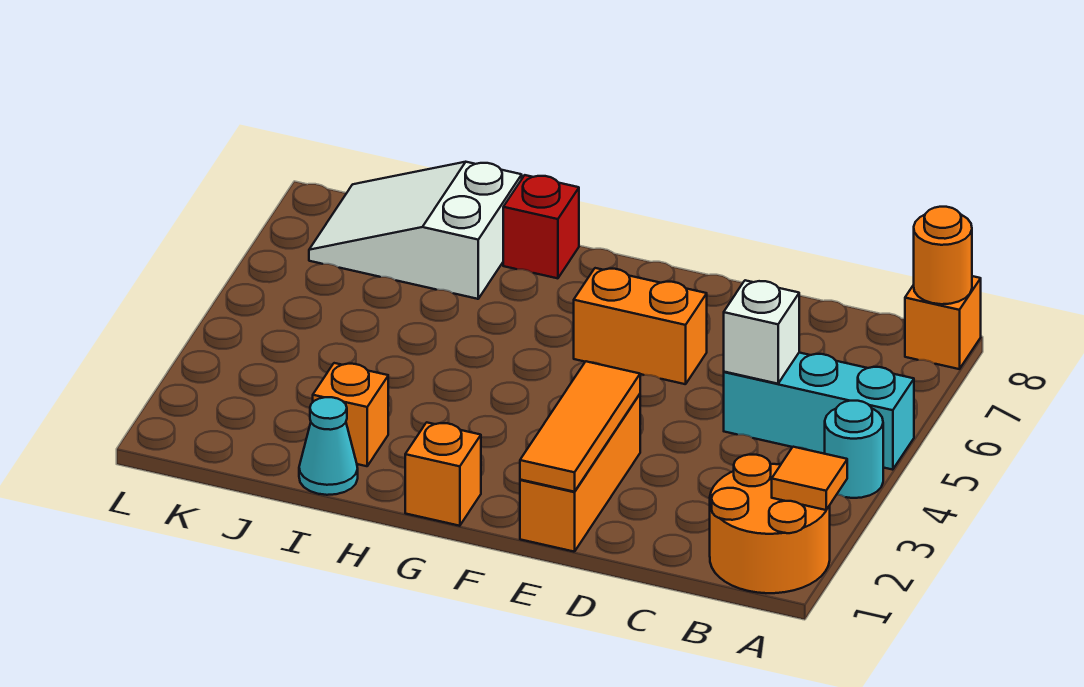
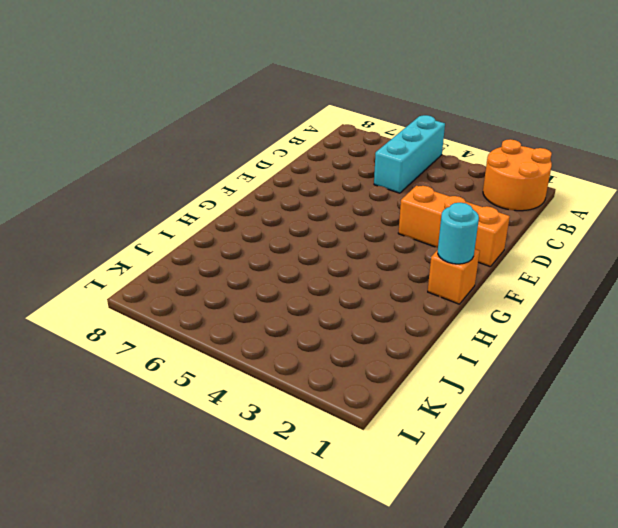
cyan 1x1 round brick [438,203,479,264] -> cyan 1x1 round brick moved to [825,401,883,498]
none -> orange 1x1 brick [905,276,981,369]
none -> orange 1x2 brick [574,268,707,384]
none -> red 1x1 brick [503,175,579,278]

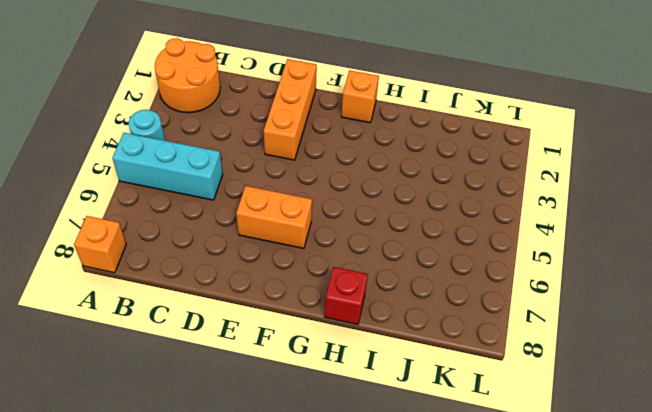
none -> cyan 1x1 cone [299,397,358,495]
none -> orange 1x1 brick [313,363,388,466]
none -> white 2x3 slope [309,162,522,299]

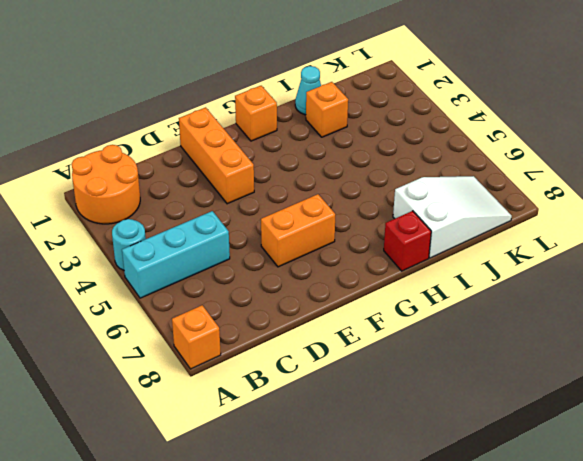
none -> orange 1x1 tile [772,447,847,510]
none -> orange 1x1 round brick [914,207,972,304]
none -> white 1x1 brick [724,280,799,384]

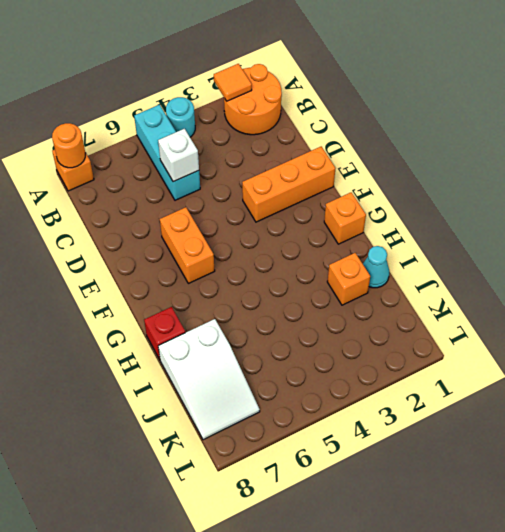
none -> orange 1x3 tile [520,361,640,492]

